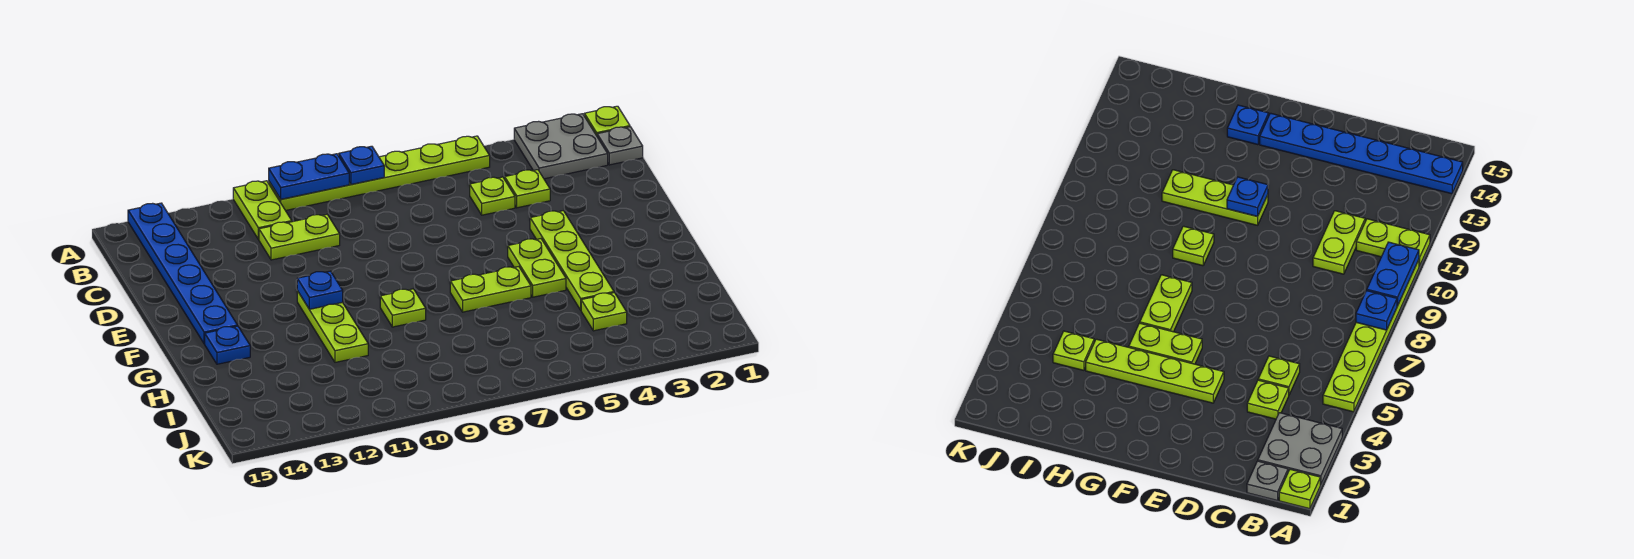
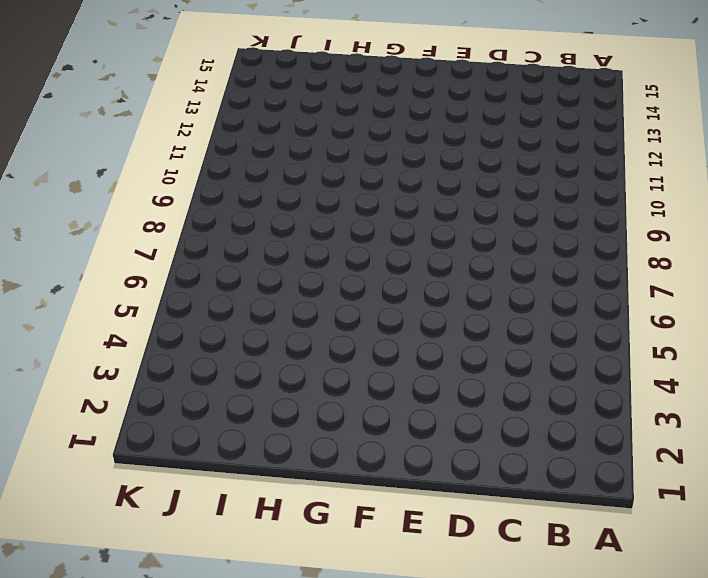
none -> lime 1x1 plate [584,106,630,136]
none -> grey 2x2 plate [514,114,608,179]
none -> lime 1x6 plate [269,136,490,210]

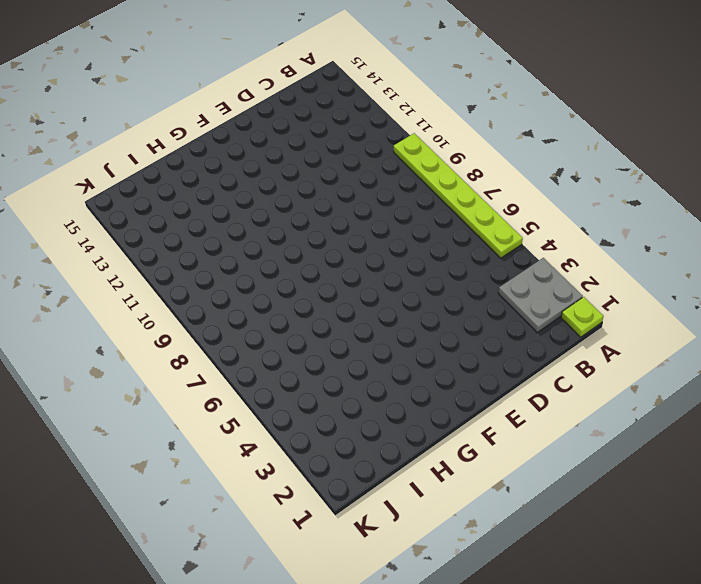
none -> lime 1x2 plate [233,181,292,239]
none -> blue 1x6 plate [128,203,237,344]
none -> grey 1x1 plate [597,127,643,165]

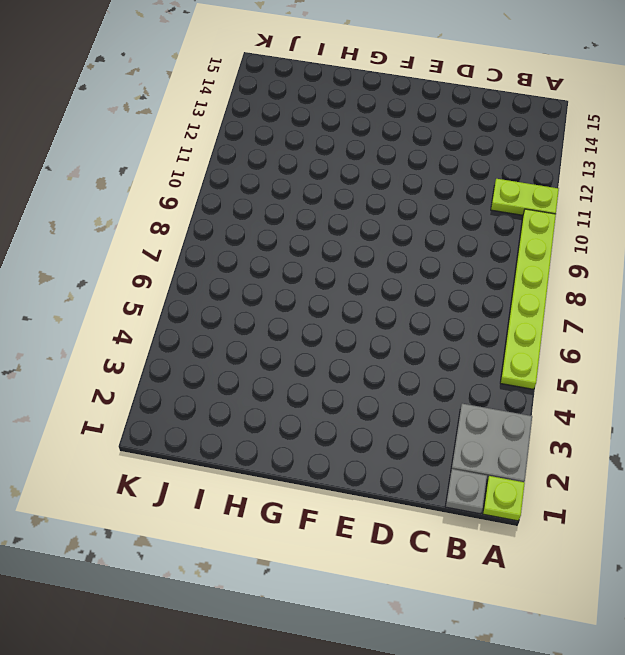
none -> blue 1x6 plate [128,203,237,344]
none -> lime 1x1 plate [505,170,550,208]
none -> lime 1x1 plate [470,177,515,215]

